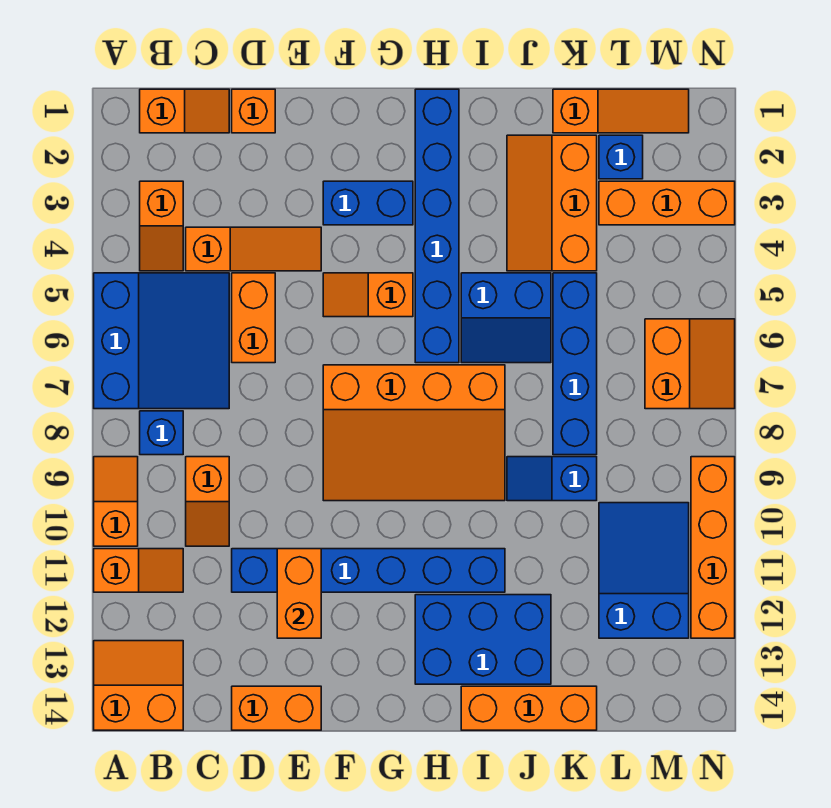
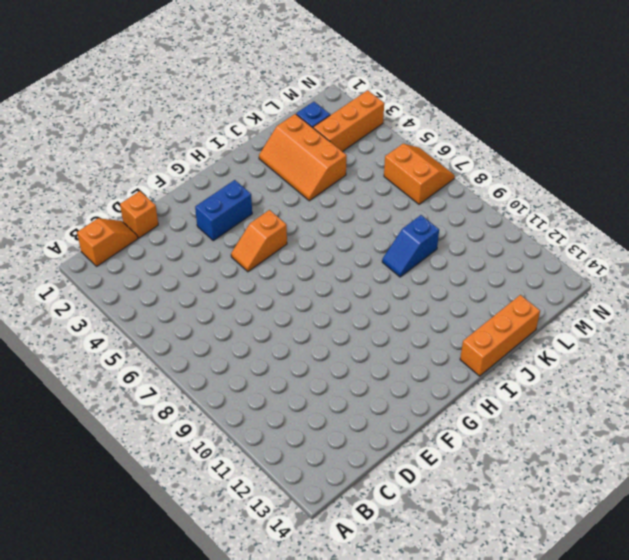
none -> blue 3x3 slope [94,273,229,409]
none -> orange 1x2 slope [94,457,138,546]
none -> orange 1x2 slope [94,549,183,592]
none -> orange 2x2 slope [94,641,183,730]

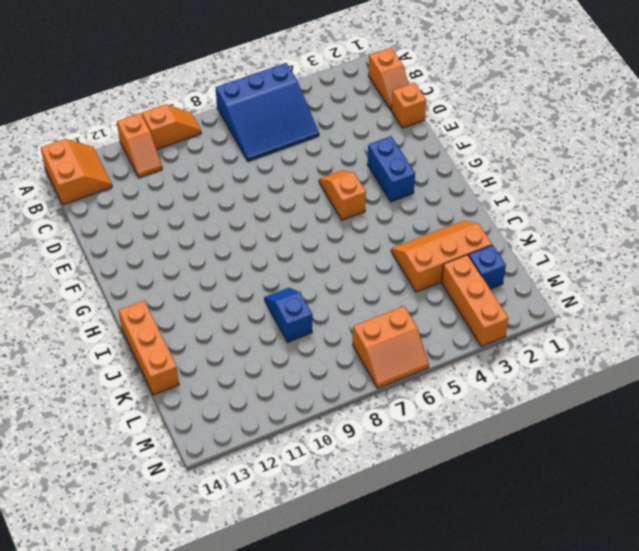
none -> orange 1x2 slope [140,181,183,271]
none -> blue 1x1 brick [140,411,183,455]
none -> orange 1x3 slope [186,227,321,271]
none -> orange 1x2 slope [186,457,229,546]

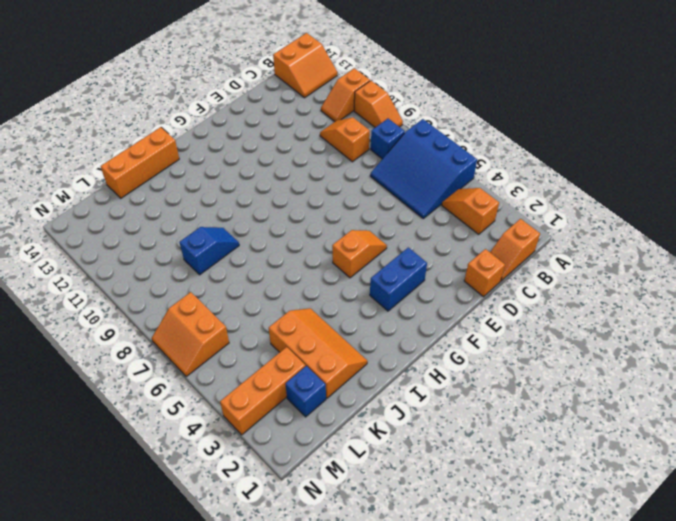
none -> orange 1x3 slope [186,227,321,271]
none -> orange 1x2 brick [232,273,275,363]
none -> blue 1x6 brick [232,549,505,592]
none -> orange 1x2 brick [232,686,321,730]

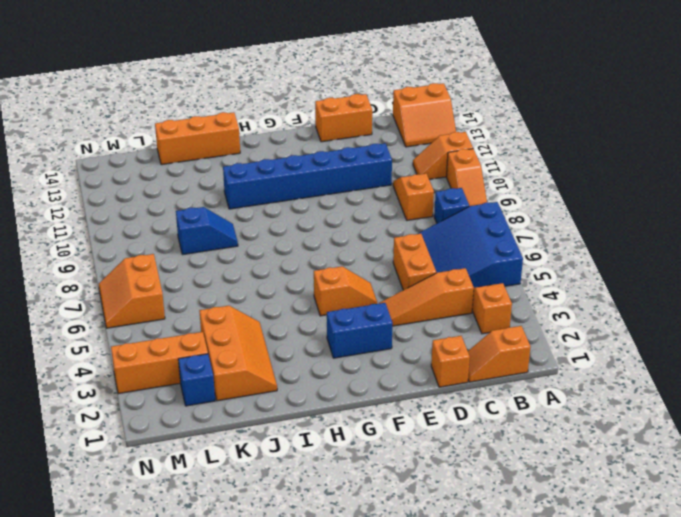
none -> orange 3x4 slope [323,365,505,501]
none -> blue 1x6 brick [415,89,459,363]
none -> blue 2x3 brick [415,595,551,684]
none -> blue 2x2 slope [461,273,551,363]

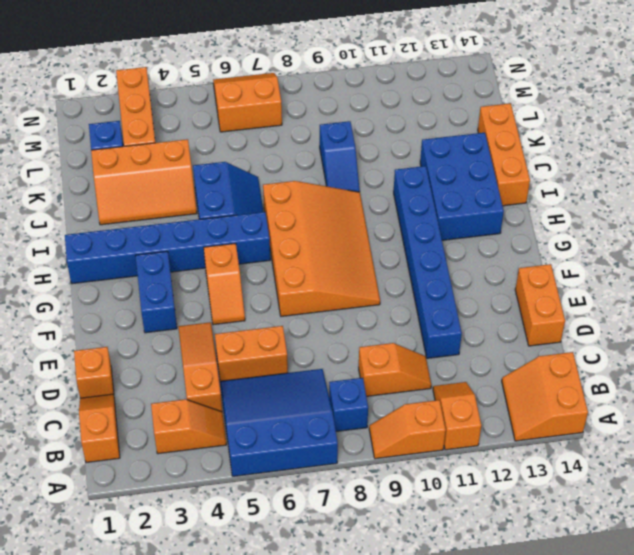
none -> orange 1x3 slope [553,89,689,133]
none -> blue 1x4 brick [553,273,597,455]
none -> blue 2x3 slope [599,503,689,638]
none -> orange 1x4 brick [691,457,735,638]

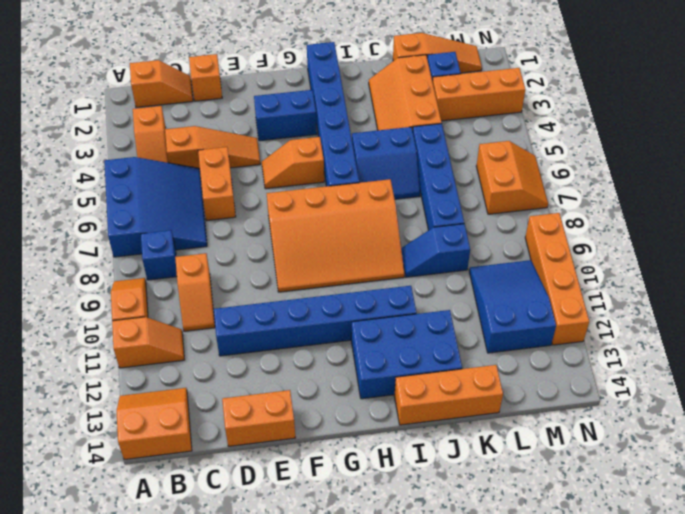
none -> orange 1x2 brick [277,549,321,638]

